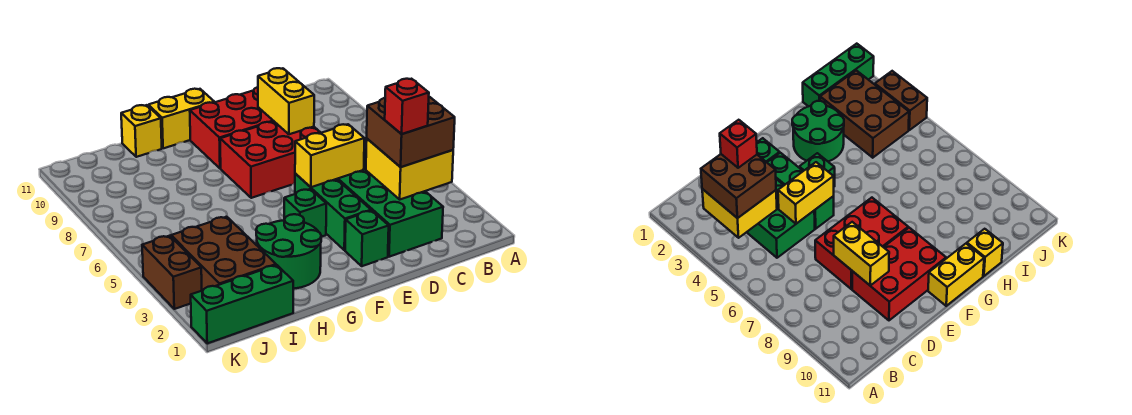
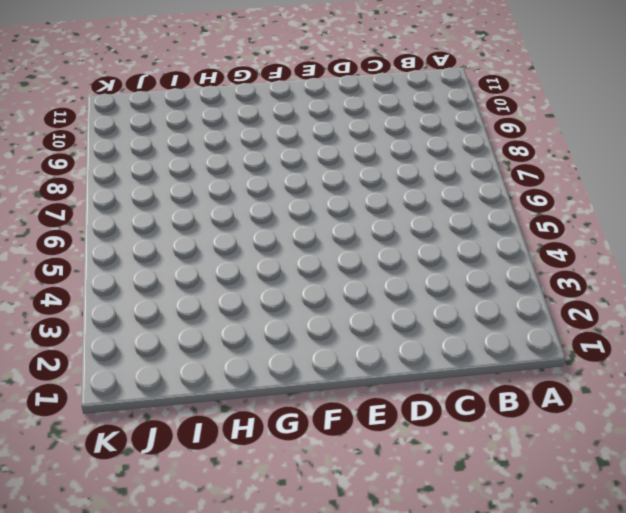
none -> green 2x4 brick [337,148,443,257]
none -> red 2x3 brick [220,121,321,198]
none -> red 2x3 brick [190,87,273,168]

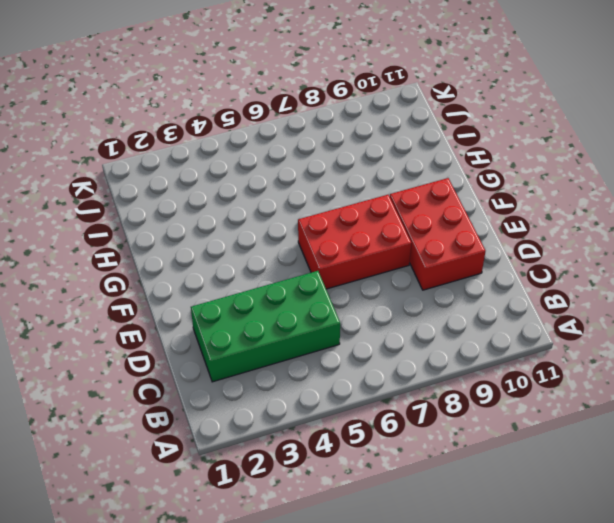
red 2x3 brick [298,195,411,289] -> red 2x3 brick turned to [220,121,321,198]
none -> green 1x1 brick [345,211,389,266]
none -> green 1x3 brick [295,174,371,250]
none -> green 1x1 brick [284,189,326,237]

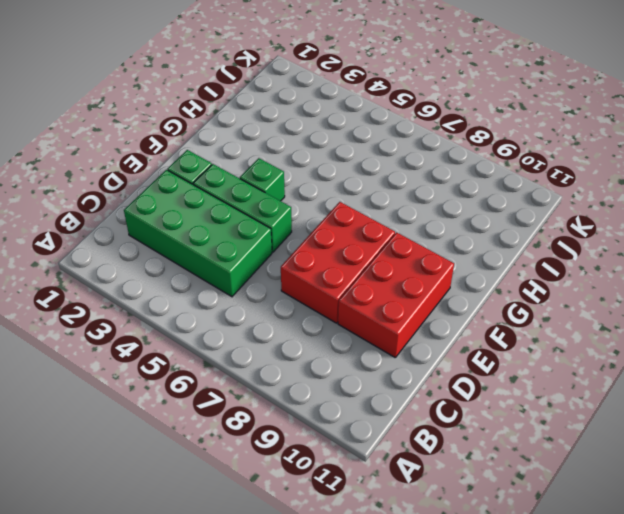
none -> yellow 1x2 brick [148,89,214,148]
none -> green 2x2 round brick [256,214,321,289]
none -> yellow 1x1 brick [121,105,162,157]

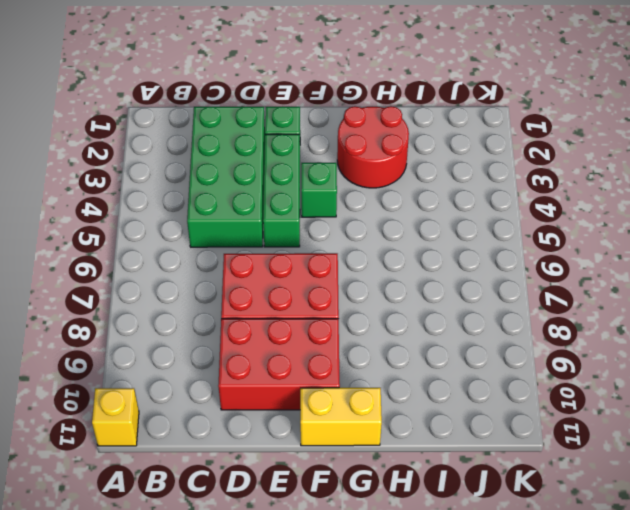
yellow 1x1 brick [92,388,139,446] -> yellow 1x1 brick moved to [121,105,162,157]
red 2x2 round brick [337,106,409,188] -> green 2x2 round brick [256,214,321,289]
none -> green 1x3 brick [191,265,293,343]
none -> brown 2x3 brick [171,217,276,290]
none -> brown 1x2 brick [142,236,202,309]

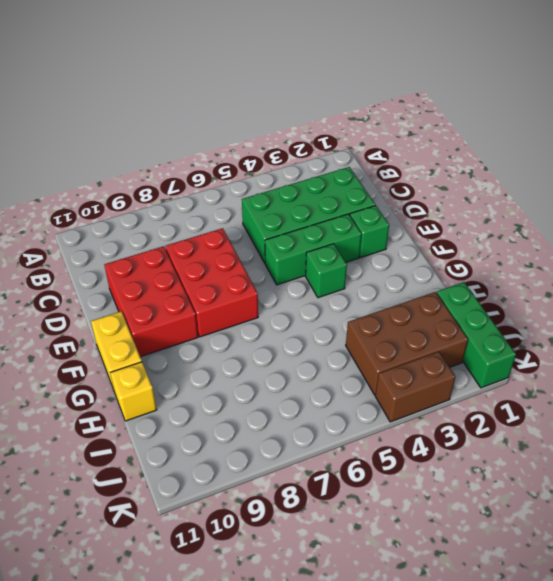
none -> green 2x2 round brick [256,214,321,289]
none -> yellow 2x2 brick [366,139,453,199]
none -> yellow 1x2 brick [295,124,364,187]

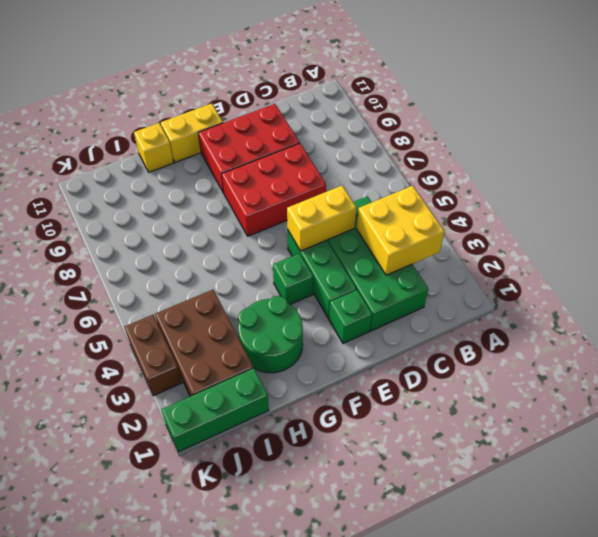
none -> yellow 1x2 brick [258,68,314,134]
none -> brown 2x2 brick [367,97,455,167]
none -> red 1x1 brick [385,79,429,134]

